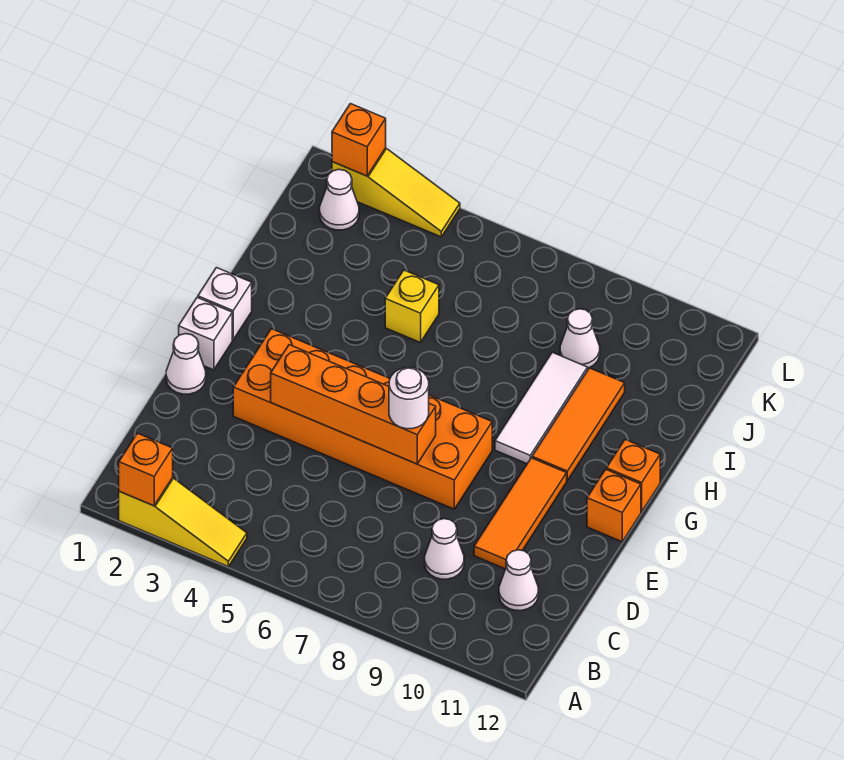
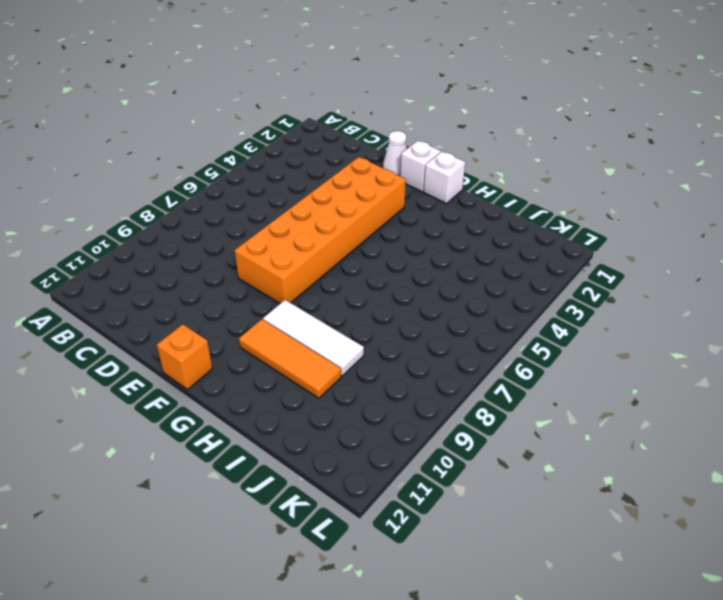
none -> yellow 1x3 slope [119,478,247,566]
none -> white 1x1 cone [425,519,464,579]
none -> white 1x1 cone [499,550,538,611]

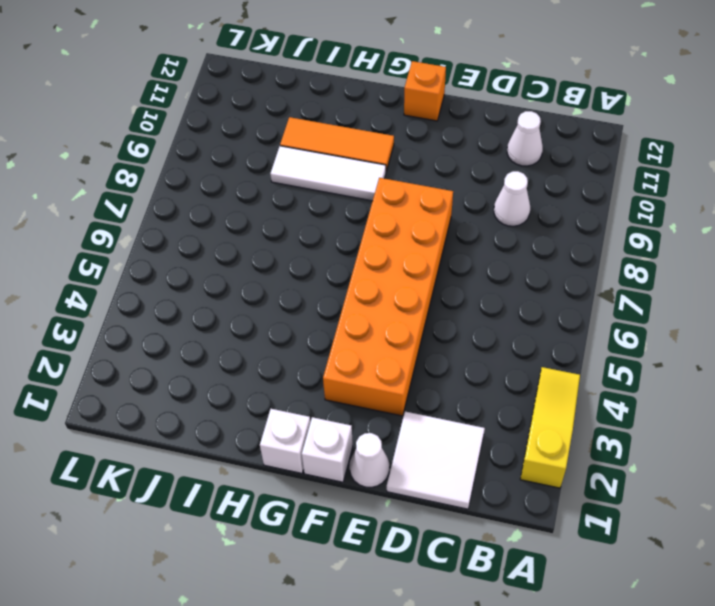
white 2x2 tile [387,412,485,509] -> none
none -> orange 1x3 tile [474,458,567,569]
none -> orange 1x1 brick [606,440,660,512]
none -> yellow 1x1 brick [385,270,439,343]

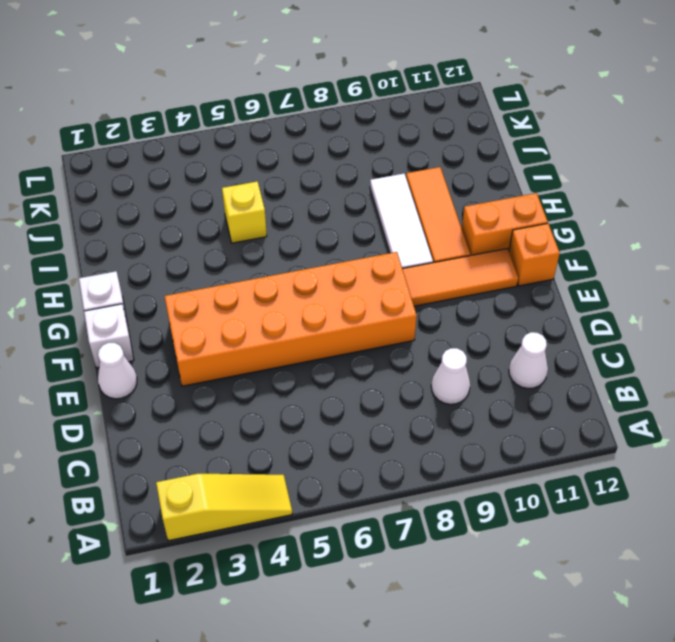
orange 1x3 tile [402,249,518,306] -> orange 1x3 tile turned to [474,458,567,569]
orange 1x2 brick [462,193,548,256] -> orange 1x1 brick [606,440,660,512]
none -> white 1x1 cone [560,309,600,368]
none -> white 1x1 cone [320,169,359,230]
none -> yellow 1x3 slope [332,148,460,237]

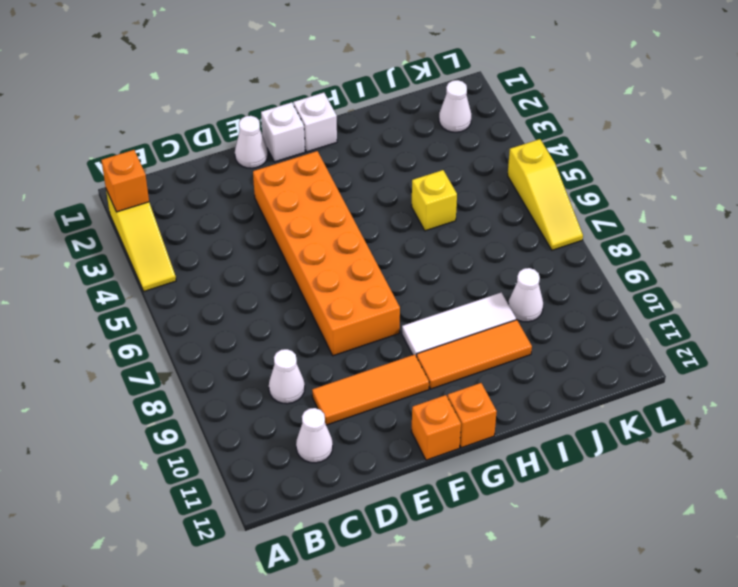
yellow 1x3 slope [508,139,583,250] -> yellow 1x3 slope moved to [332,148,460,237]
none -> orange 1x4 brick [271,345,436,464]
none -> orange 1x1 brick [332,104,386,176]
none -> white 1x1 round brick [389,367,429,429]

